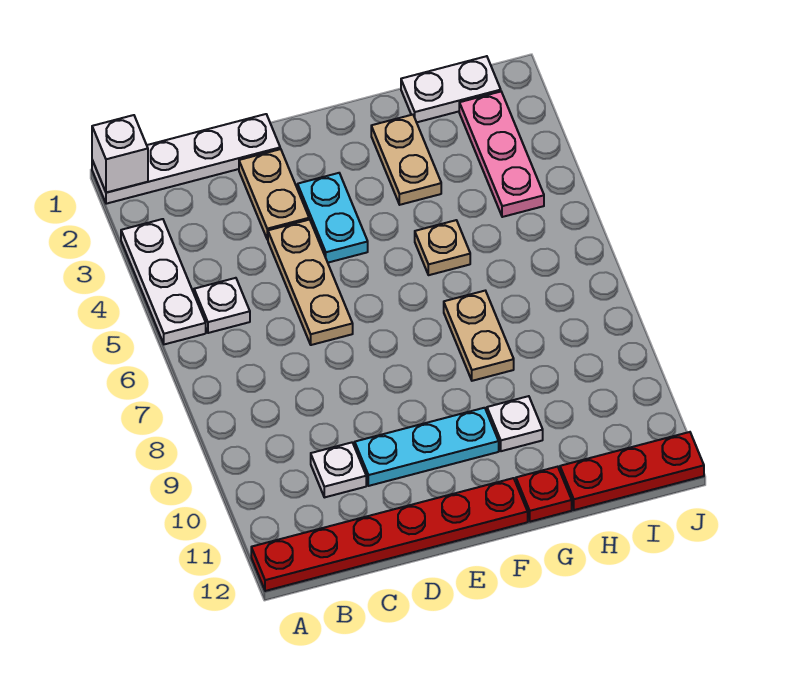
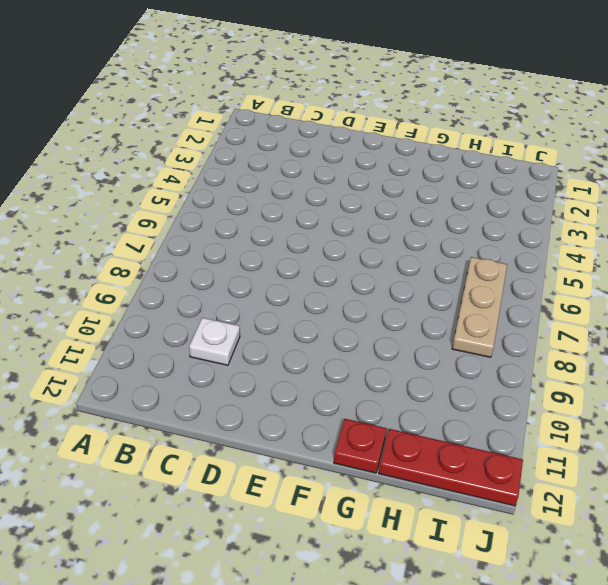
tan 1x3 plate [452,257,507,357] -> tan 1x3 plate moved to [268,220,353,345]
none -> white 1x4 plate [92,114,280,204]
none -> white 1x3 plate [121,219,206,344]
none -> red 1x6 plate [251,478,528,591]

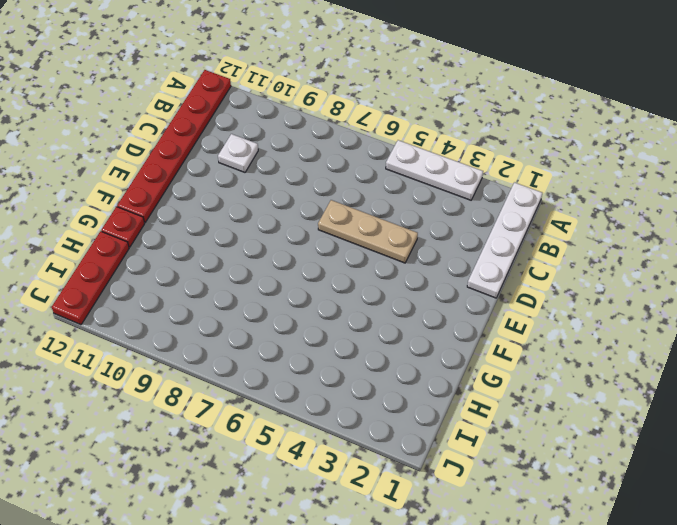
none -> white 1x1 plate [194,278,250,333]
none -> tan 1x2 plate [239,149,309,239]
none -> cyan 1x3 plate [355,408,499,486]

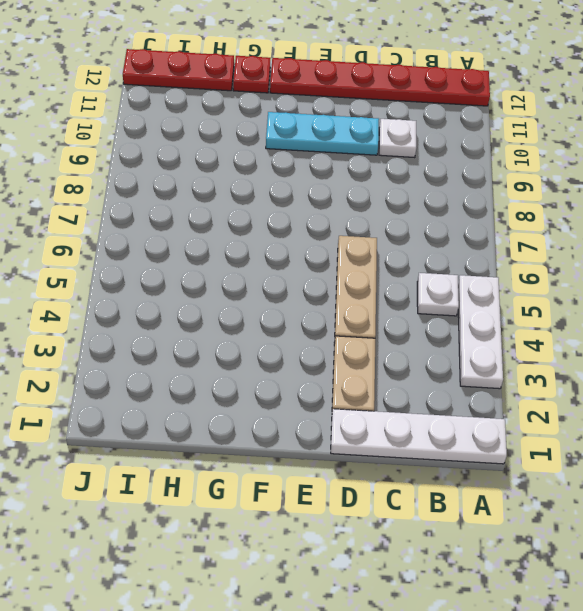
none -> cyan 1x2 plate [298,173,368,263]
none -> tan 1x2 plate [371,115,441,205]
none -> tan 1x1 plate [415,220,470,275]

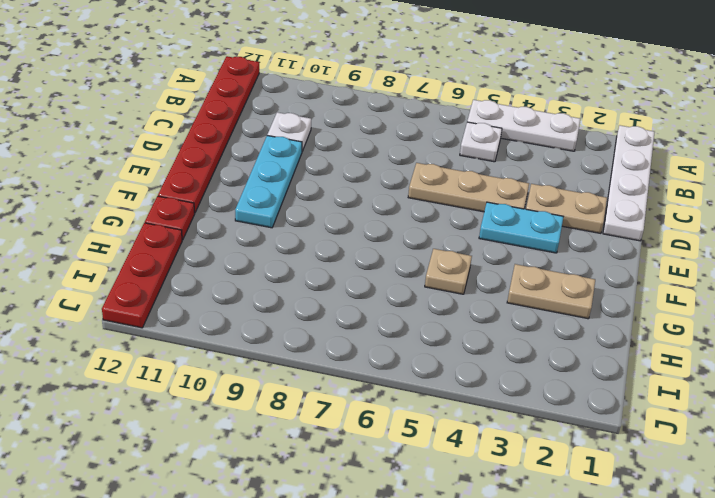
none -> tan 1x2 plate [444,291,514,381]
none -> white 1x1 plate [487,396,543,451]
none -> white 1x2 plate [401,56,501,122]

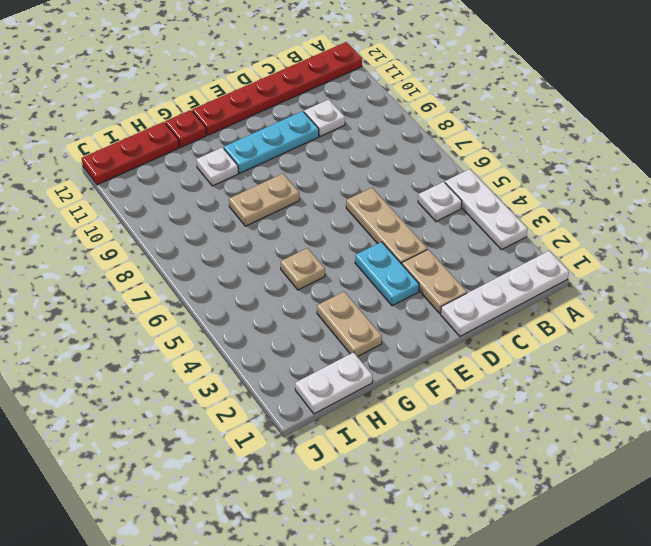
tan 1x2 plate [229,174,299,226] -> tan 1x2 plate turned to [444,291,514,381]
none -> pink 1x3 plate [459,92,544,217]
none -> white 1x1 brick [92,115,148,193]

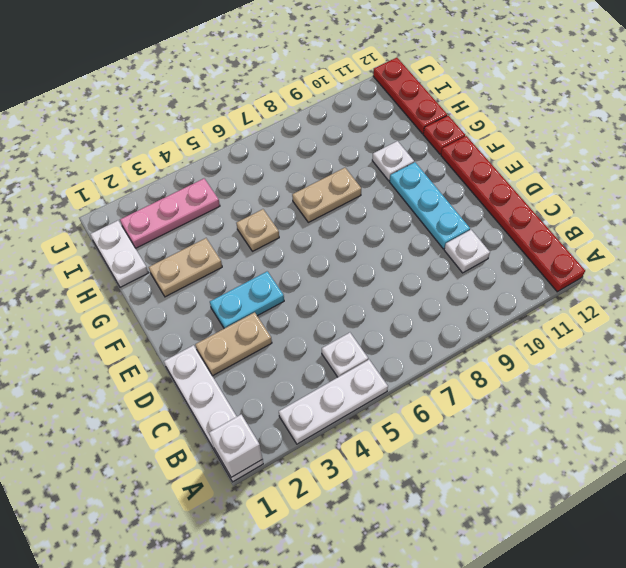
none -> tan 1x3 plate [268,220,353,345]

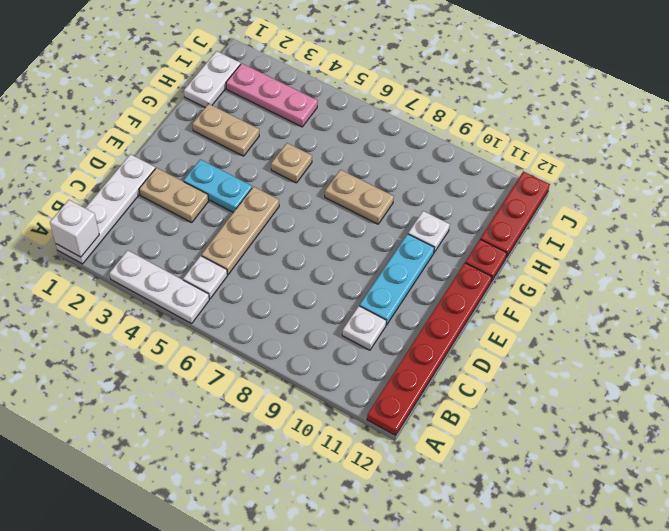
tan 1x3 plate [202,187,279,275] -> tan 1x3 plate turned to [268,220,353,345]

